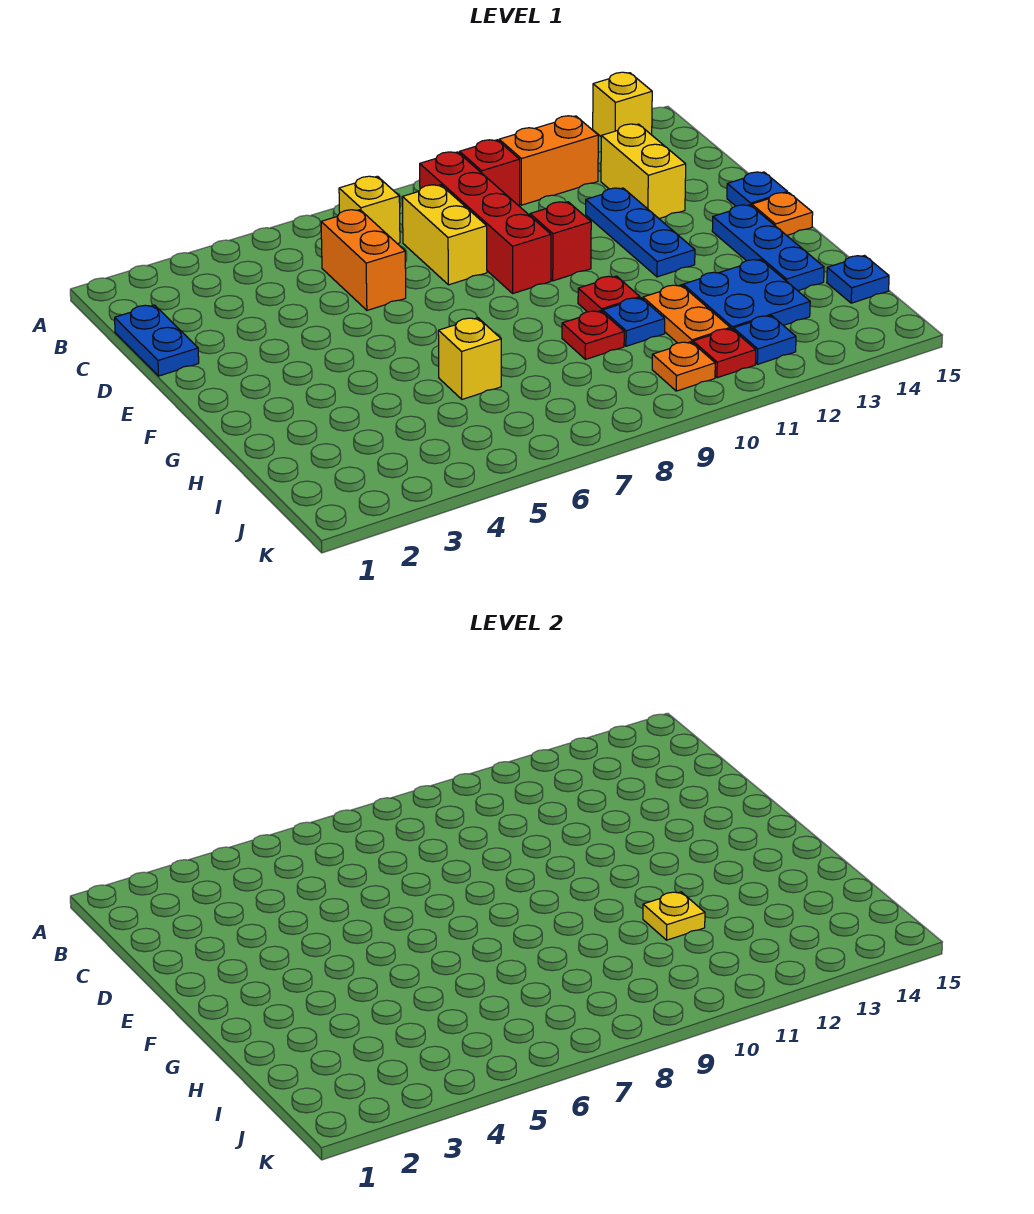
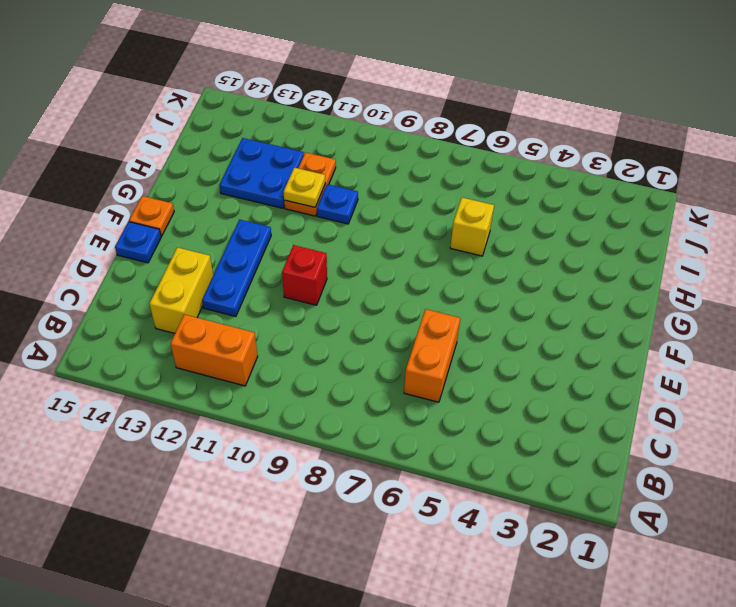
none -> yellow 1x1 brick [593,72,652,136]
none -> yellow 1x1 brick [339,176,400,244]
none -> red 1x4 brick [420,152,551,293]

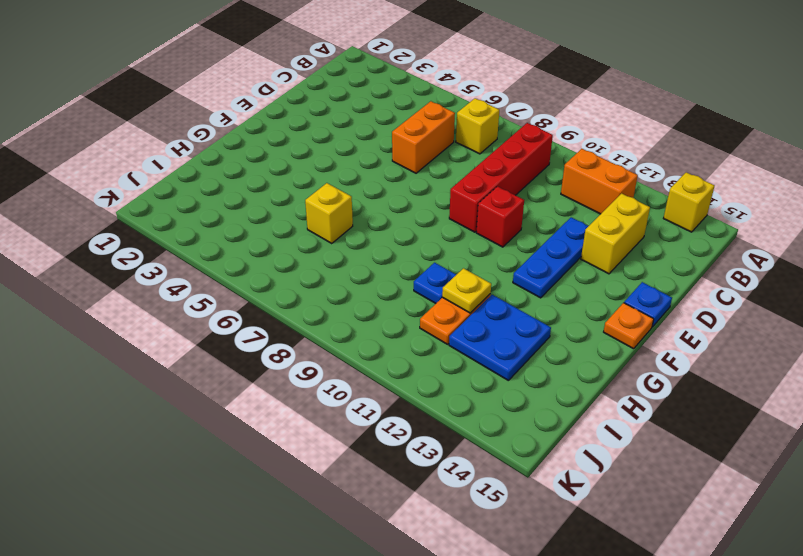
none -> red 1x1 brick [460,140,520,206]
none -> blue 1x2 plate [115,305,199,376]
none -> yellow 1x2 brick [402,185,487,285]

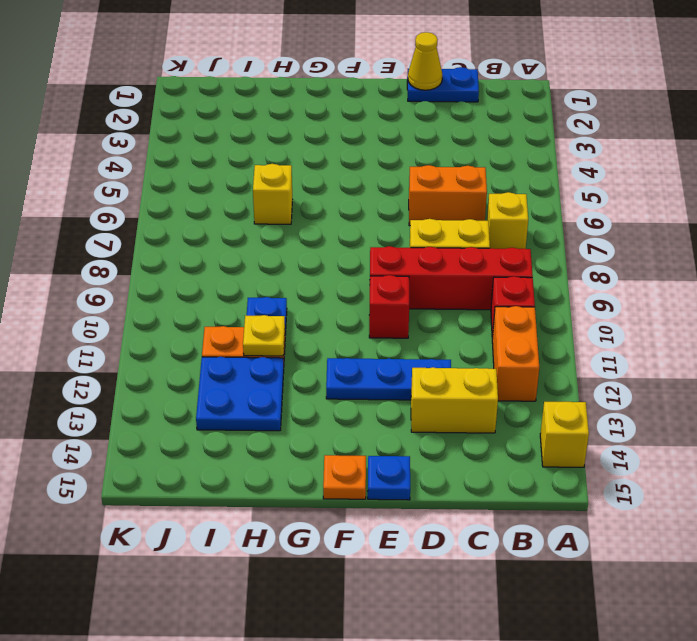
yellow 1x1 cone [408,32,442,90] -> none
none -> blue 1x3 plate [712,205,824,291]
none -> red 1x1 plate [578,276,640,312]
none -> red 1x1 plate [562,311,624,359]

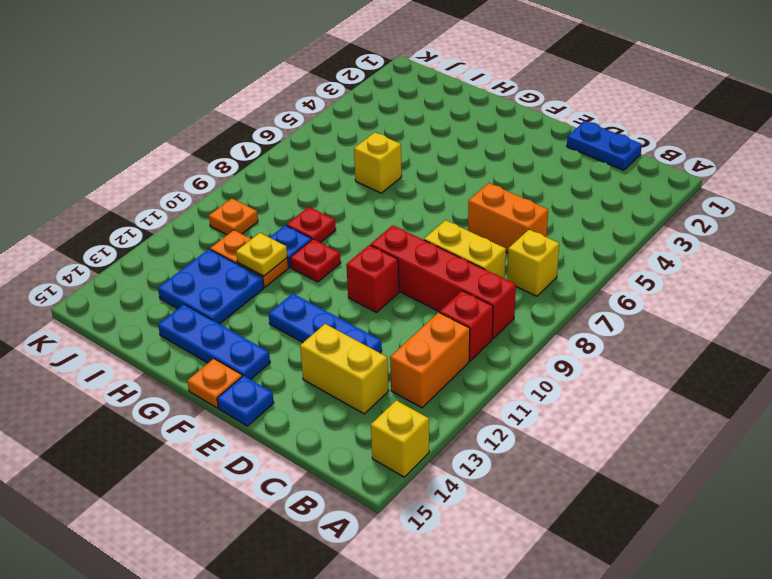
none -> blue 1x1 plate [827,256,889,303]
none -> red 1x1 plate [693,329,756,378]
none -> blue 1x1 plate [733,316,796,364]

